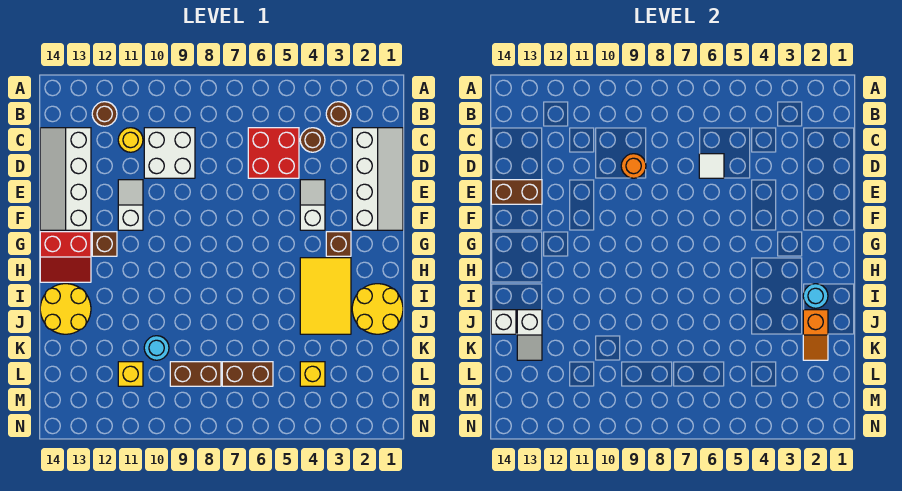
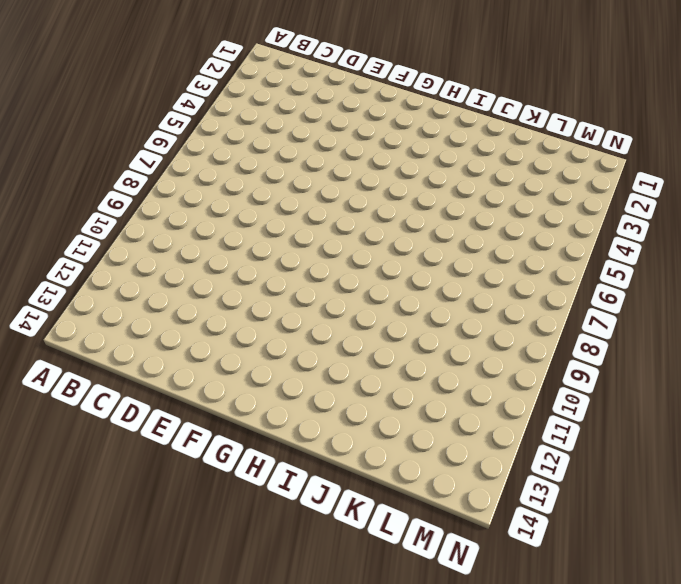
none -> brown 1x1 round brick [326,102,351,126]
none -> brown 1x1 round brick [92,102,117,126]
none -> white 2x4 slope [352,128,403,230]

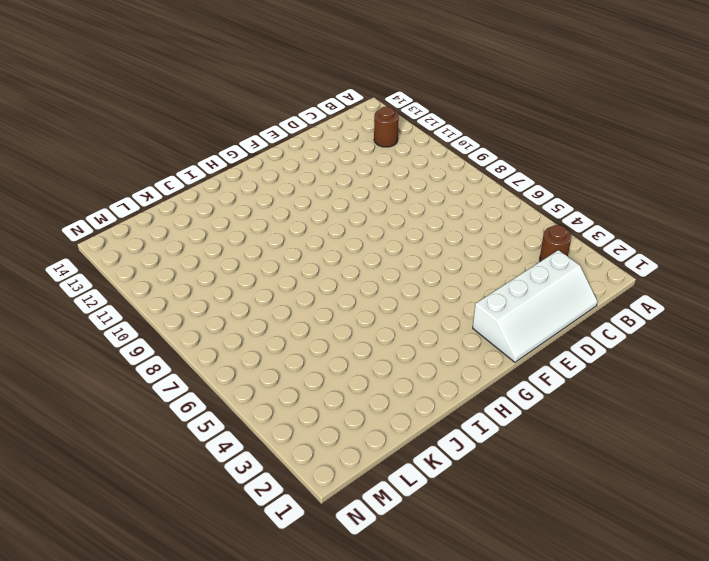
none -> brown 1x1 round brick [300,128,325,152]
none -> red 2x2 brick [248,128,299,178]
none -> white 2x2 brick [144,128,195,178]

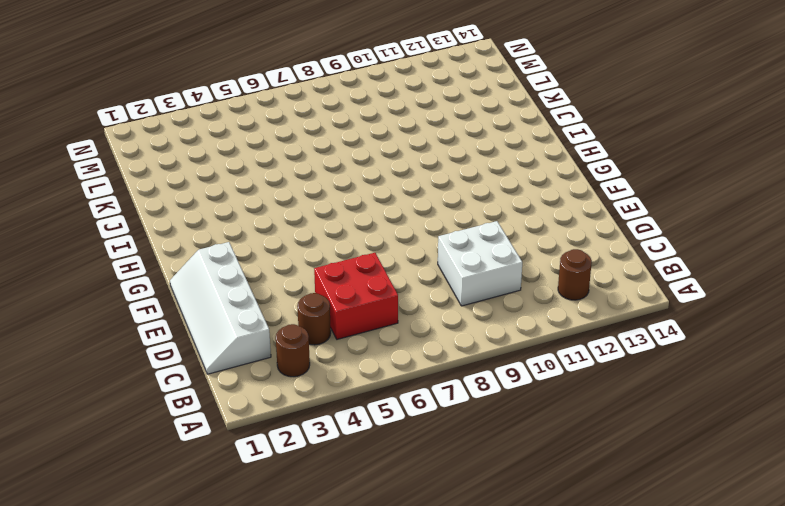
none -> yellow 1x1 round brick [118,128,143,152]
none -> white 2x4 slope [40,128,91,230]
none -> white 1x2 slope [300,180,325,230]

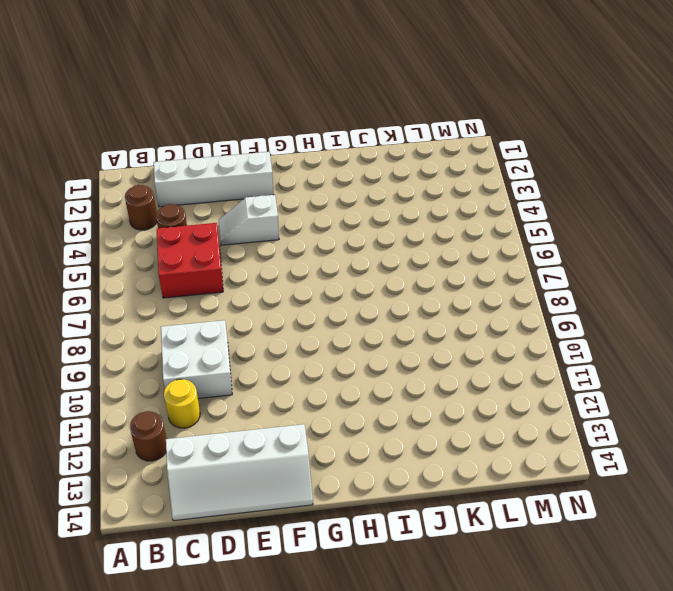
none -> white 1x2 slope [118,180,143,230]
none -> brown 1x1 brick [326,232,351,256]
none -> brown 1x1 brick [92,232,117,256]

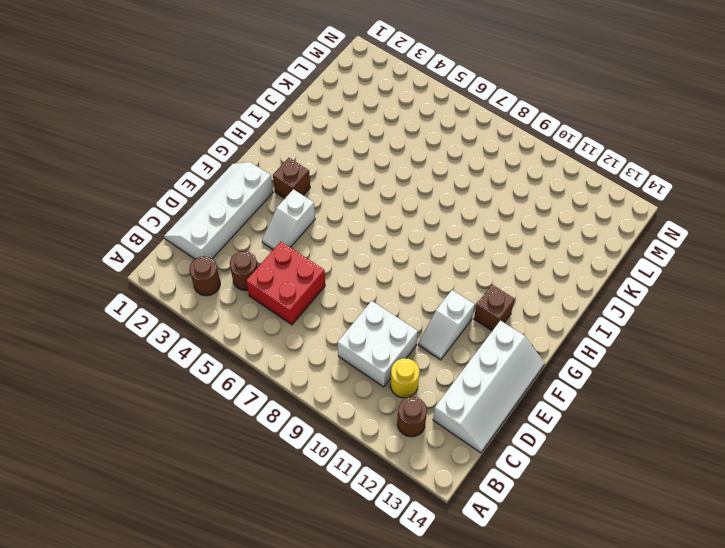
none -> red 2x2 slope [40,232,91,282]
none -> yellow 2x3 tile [300,258,351,334]
none -> yellow 2x2 round brick [352,284,403,334]

